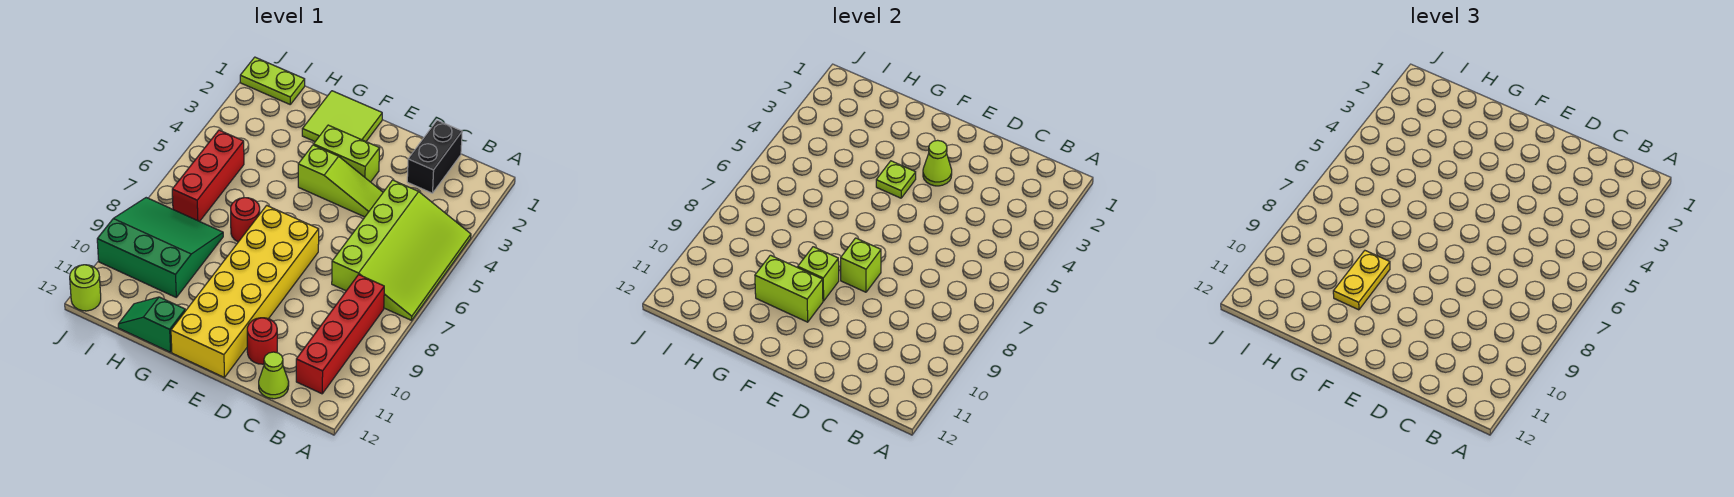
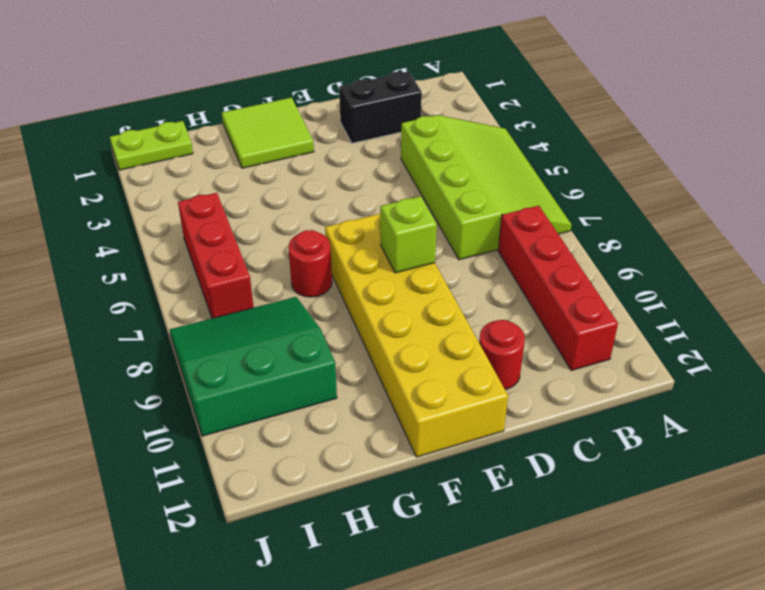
black 1x2 brick [339,71,422,143] -> black 1x2 brick turned to [407,120,462,193]
none -> lime 1x1 cone [259,352,289,399]
none -> lime 1x3 slope [298,145,383,217]
none -> lime 1x2 brick [314,125,380,182]

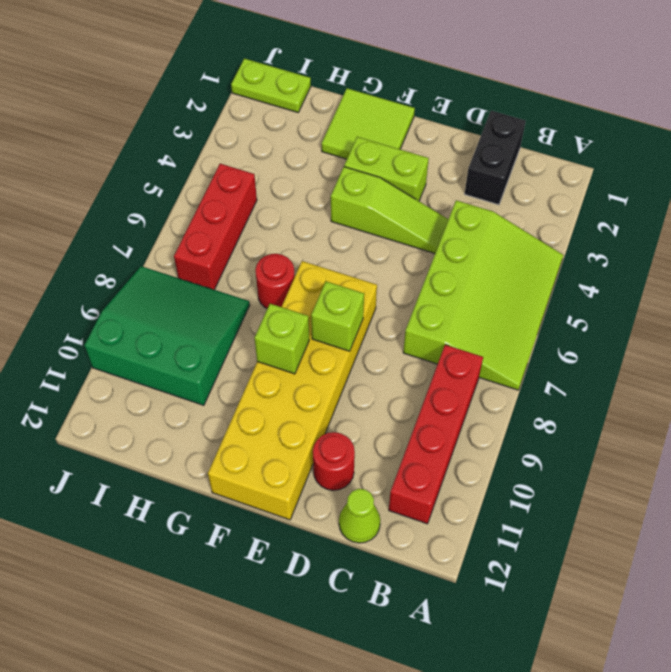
none -> green 1x2 slope [118,297,185,352]
none -> lime 1x1 round brick [70,265,101,311]
none -> lime 1x1 cone [923,140,952,186]

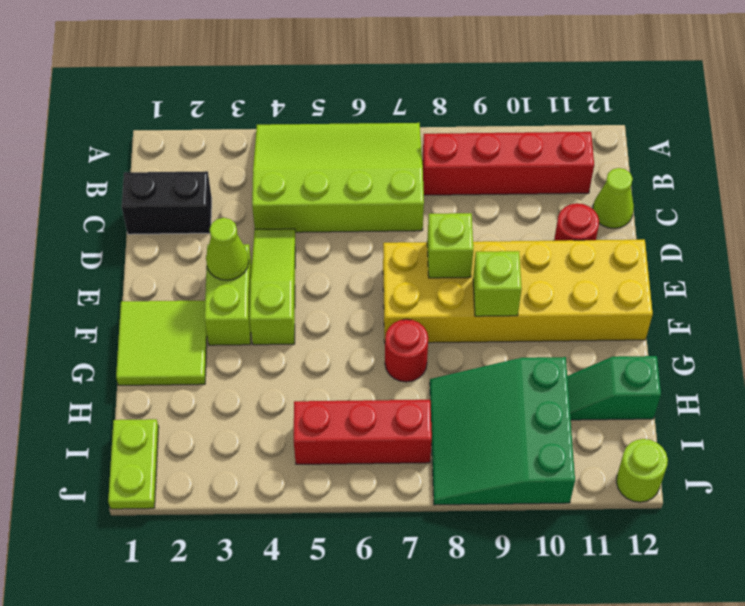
green 1x2 slope [567,356,661,420] -> green 1x2 slope turned to [118,297,185,352]
none -> lime 1x1 plate [876,161,916,198]
none -> lime 1x2 brick [755,255,823,322]
none -> yellow 1x2 plate [1333,251,1390,310]

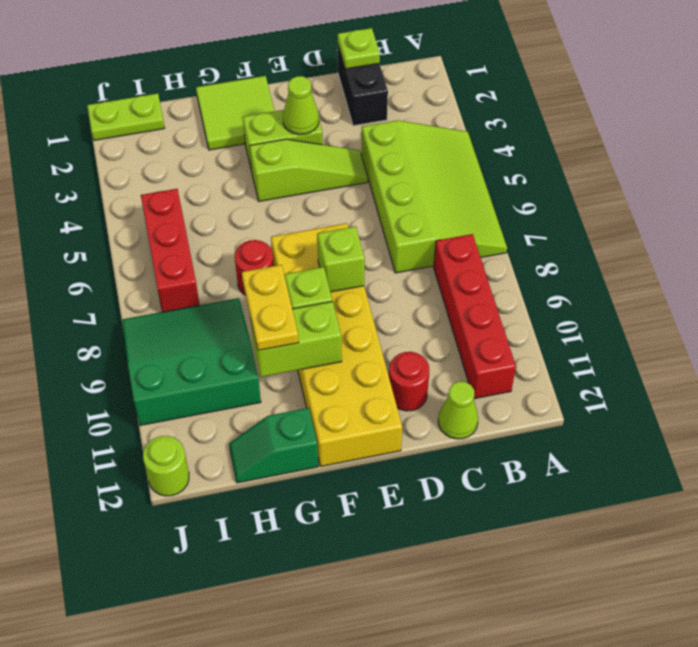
lime 1x1 plate [338,28,380,69] -> lime 1x1 plate moved to [876,161,916,198]

